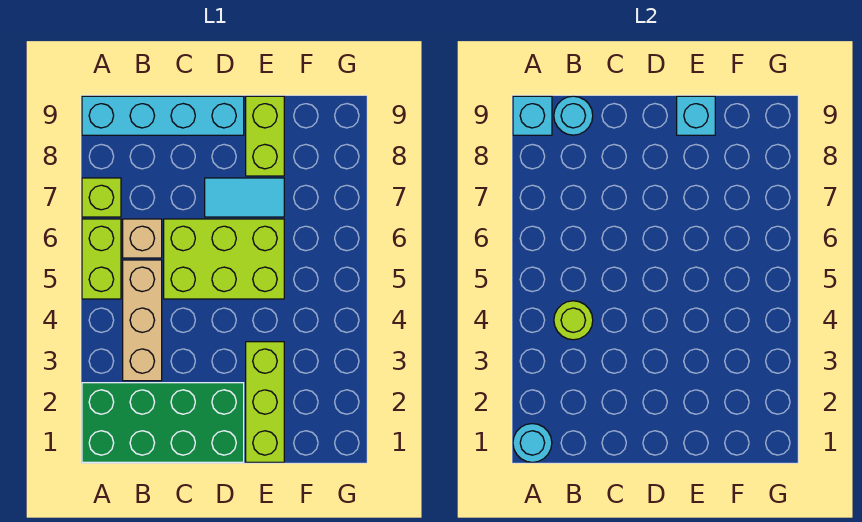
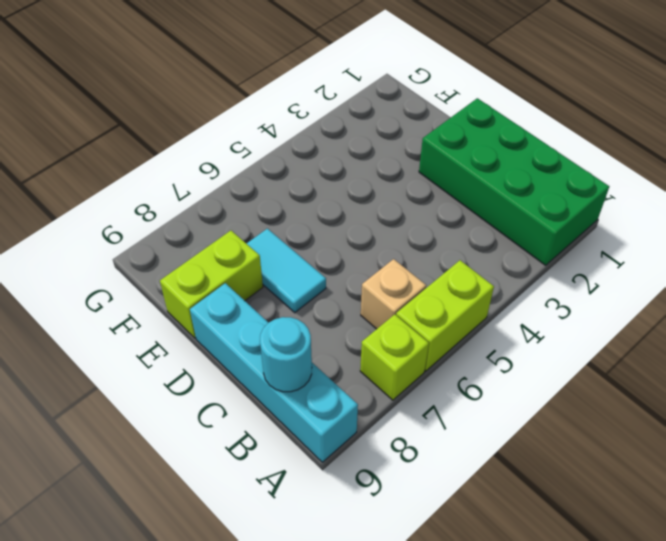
none -> tan 1x3 brick [123,260,162,381]
none -> lime 2x3 brick [164,219,284,299]
none -> lime 1x3 brick [246,342,284,462]

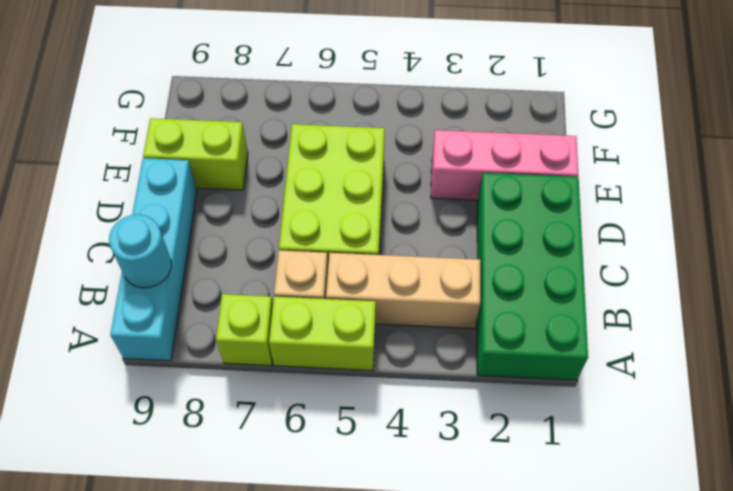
pink 1x3 brick [431,130,578,200] -> lime 1x3 brick [246,342,284,462]
none -> cyan 1x2 tile [205,178,284,217]
none -> cyan 1x1 round brick [513,424,552,462]
none -> cyan 1x1 brick [513,96,552,135]

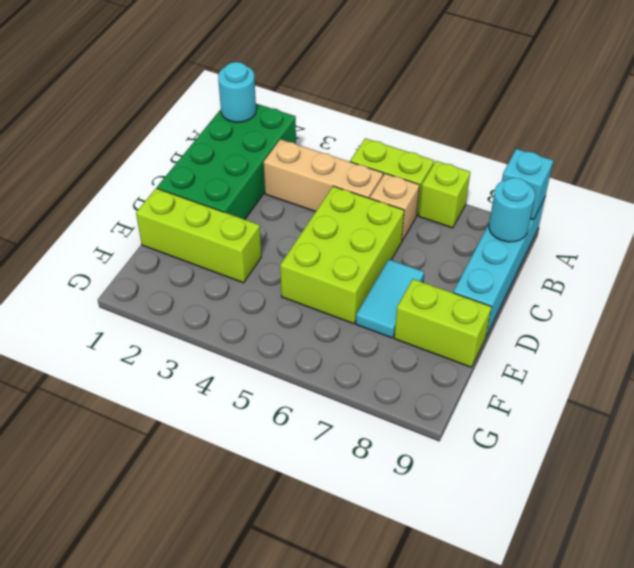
none -> lime 1x1 round brick [554,301,593,340]
none -> cyan 1x1 brick [677,96,715,135]

